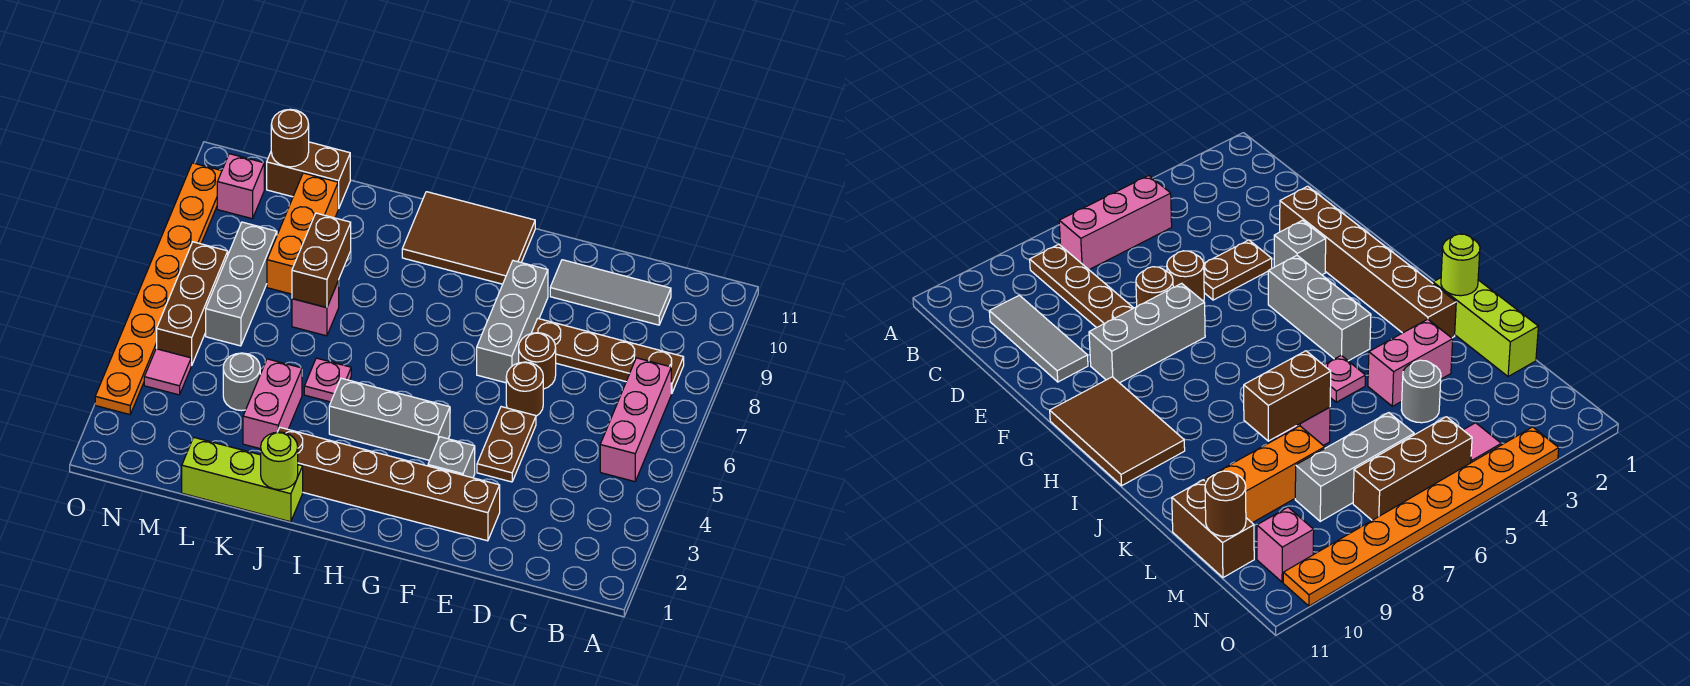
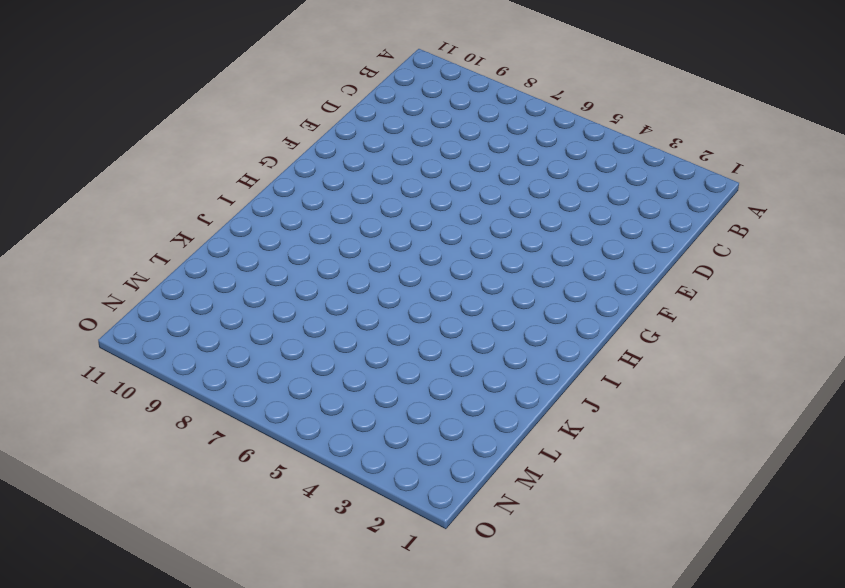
none -> pink 1x3 brick [600,358,671,482]
none -> brown 1x4 plate [532,319,684,394]
none -> grey 1x3 tile [550,260,671,325]

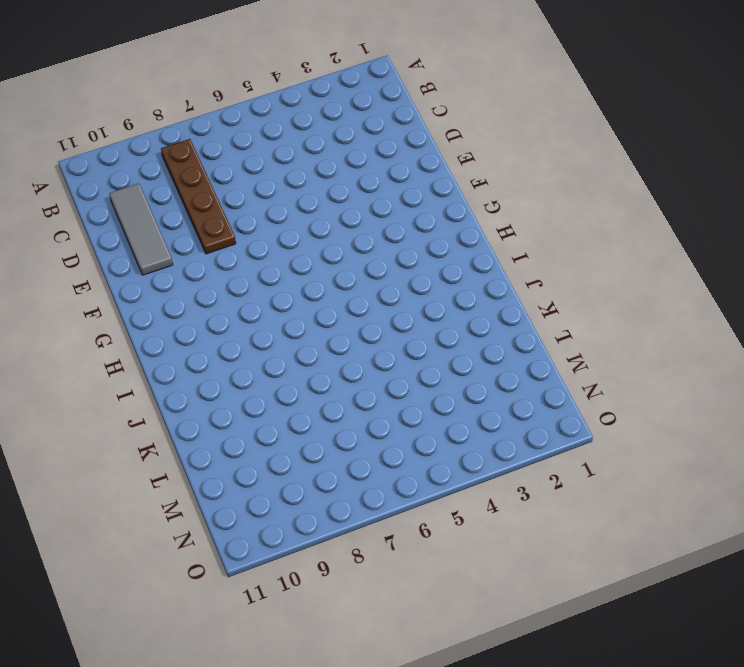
none -> pink 1x3 brick [600,358,671,482]
none -> brown 1x6 brick [278,427,500,541]
none -> brown 1x2 plate [477,407,536,482]

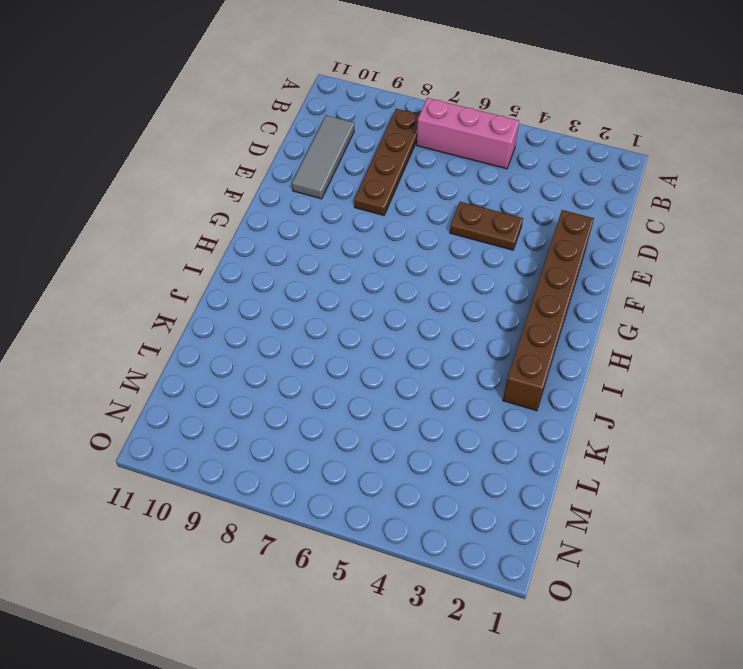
none -> brown 1x1 round brick [506,362,543,416]
none -> brown 1x1 round brick [519,333,556,389]
none -> grey 1x1 brick [428,437,475,478]

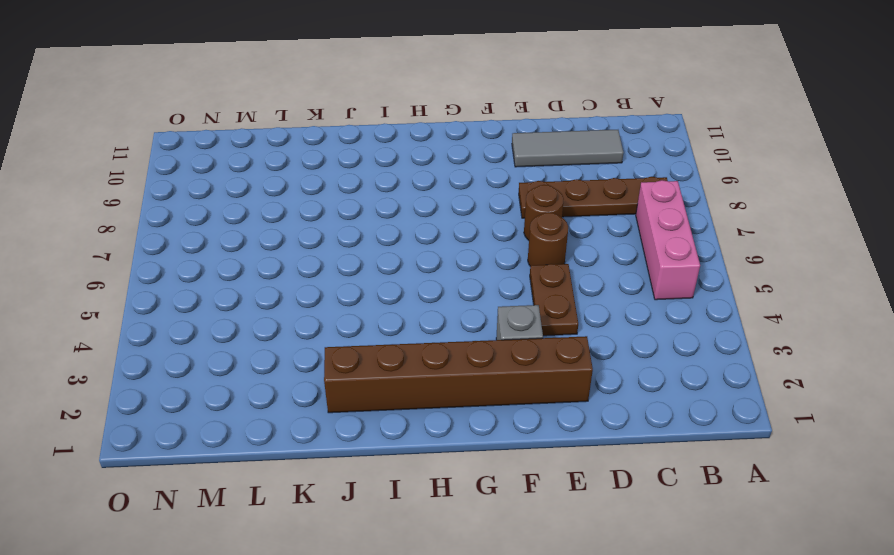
none -> grey 1x3 brick [477,261,548,383]
none -> grey 1x3 brick [329,378,450,460]
none -> brown 2x3 tile [402,192,535,284]

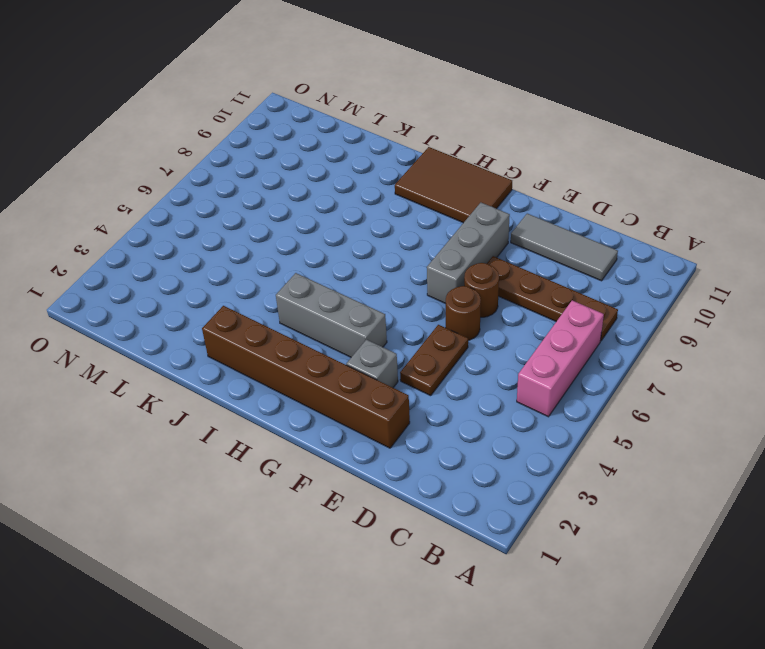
none -> lime 1x3 brick [182,437,303,522]
none -> pink 1x1 plate [304,358,351,402]
none -> pink 1x2 brick [243,359,302,449]

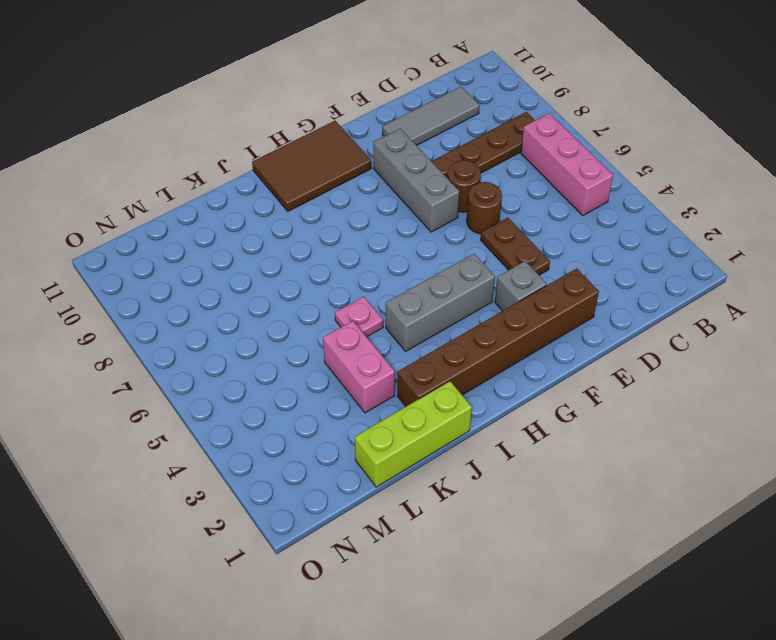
none -> pink 1x1 brick [292,281,339,336]
none -> grey 1x1 round brick [223,353,260,411]
none -> orange 1x3 brick [267,173,339,294]

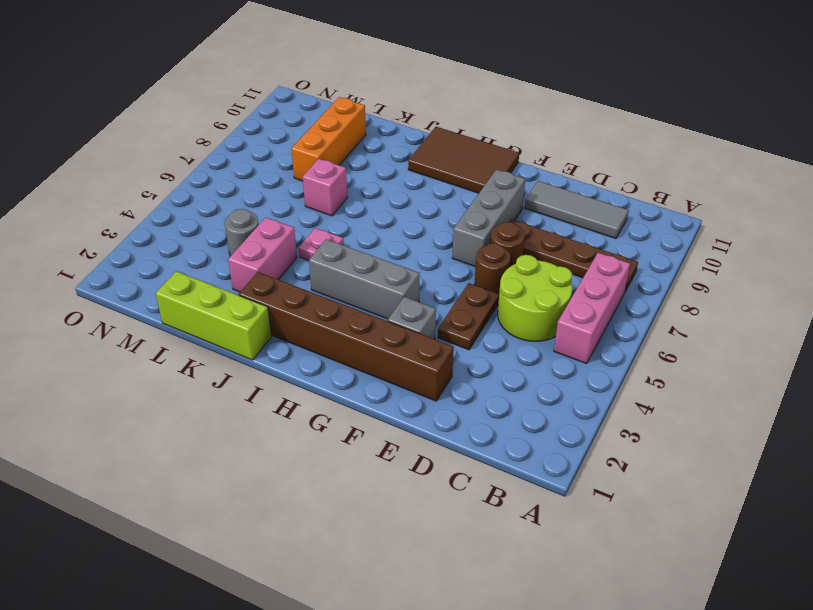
lime 2x2 round brick [498,255,572,341] -> none
none -> brown 1x2 brick [267,142,350,208]
none -> grey 1x3 brick [206,222,277,346]
none -> pink 1x1 tile [144,349,192,395]

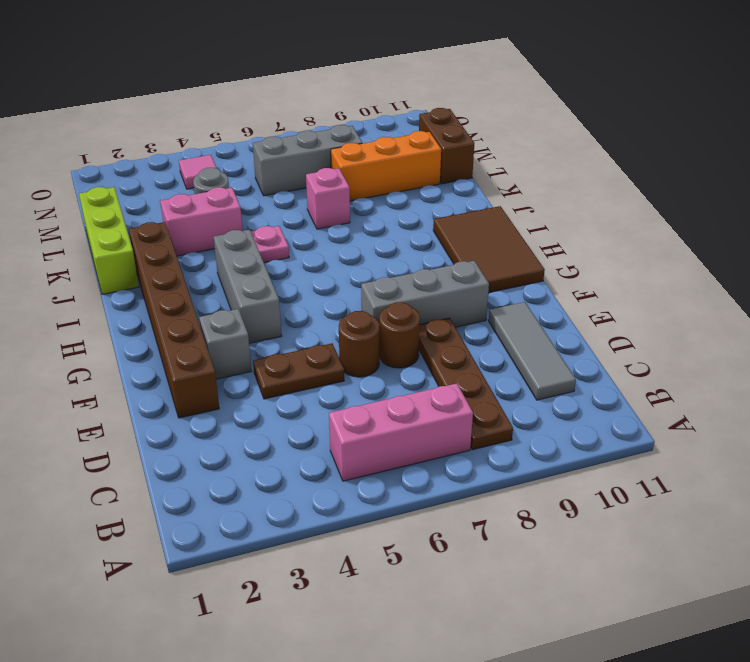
none -> brown 1x3 brick [157,242,228,365]
none -> pink 1x1 brick [217,154,264,219]
none -> orange 1x8 plate [95,163,222,415]

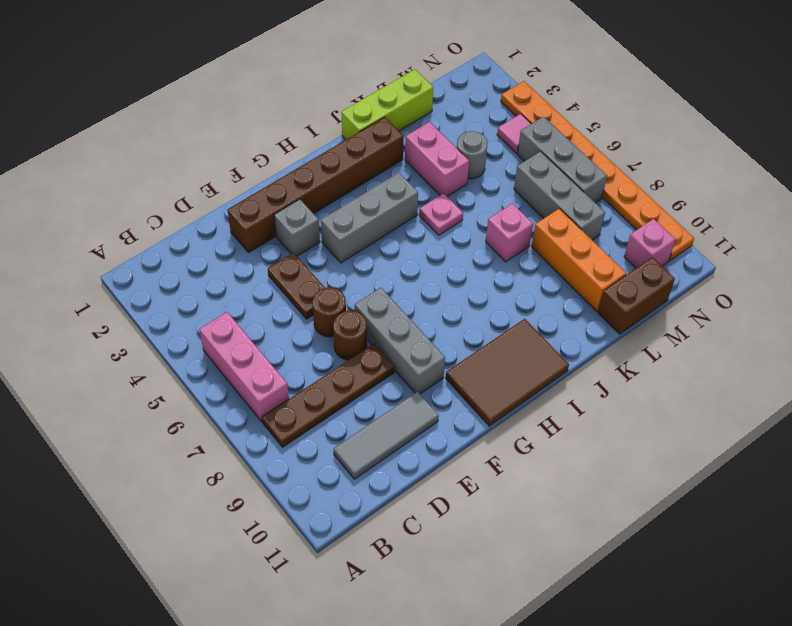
grey 1x3 brick [517,117,607,203] -> brown 1x3 brick [157,242,228,365]
none -> lime 1x1 round brick [261,432,298,490]
none -> brown 1x2 brick [292,213,351,308]
none -> brown 1x1 round brick [271,109,309,167]

